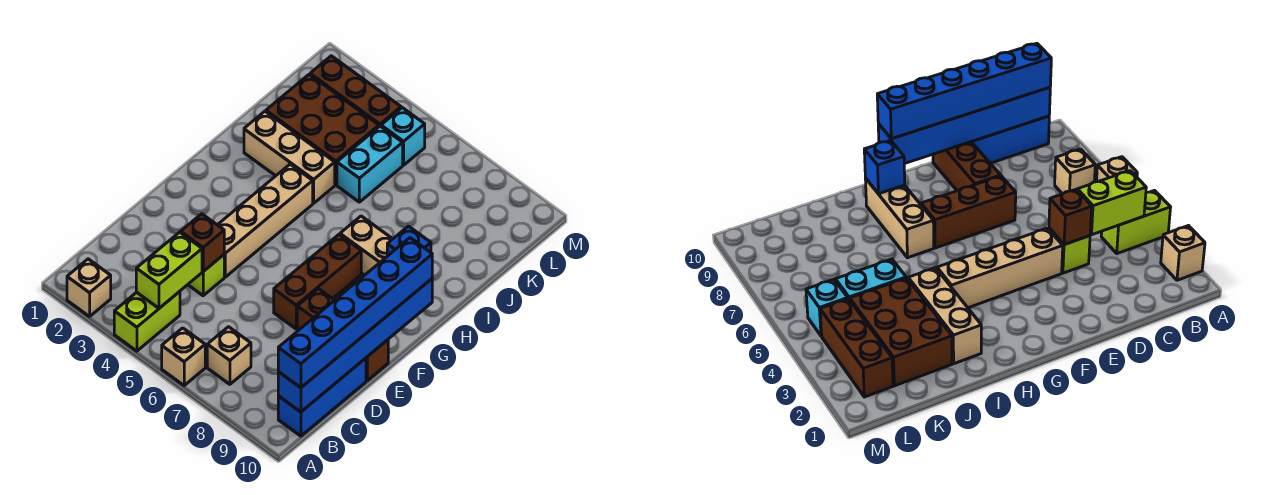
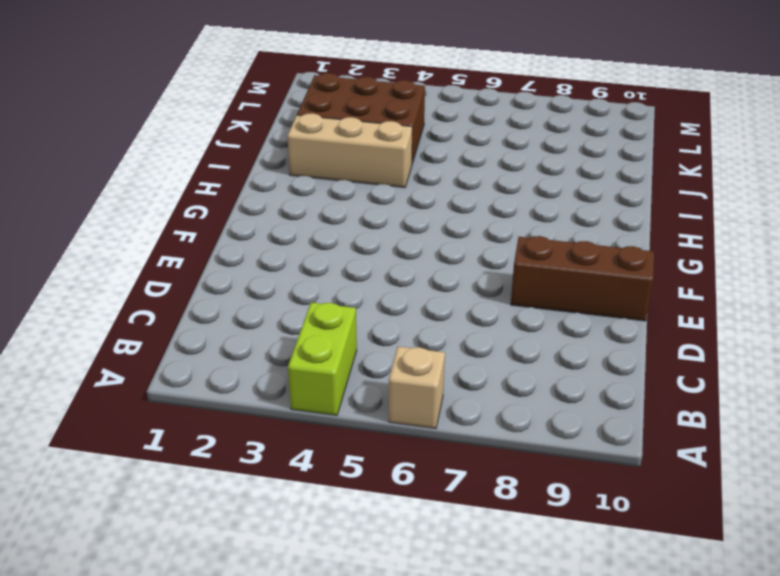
none -> tan 1x1 brick [67,259,111,317]
none -> tan 1x1 brick [207,327,251,384]
none -> blue 1x3 brick [278,358,366,436]

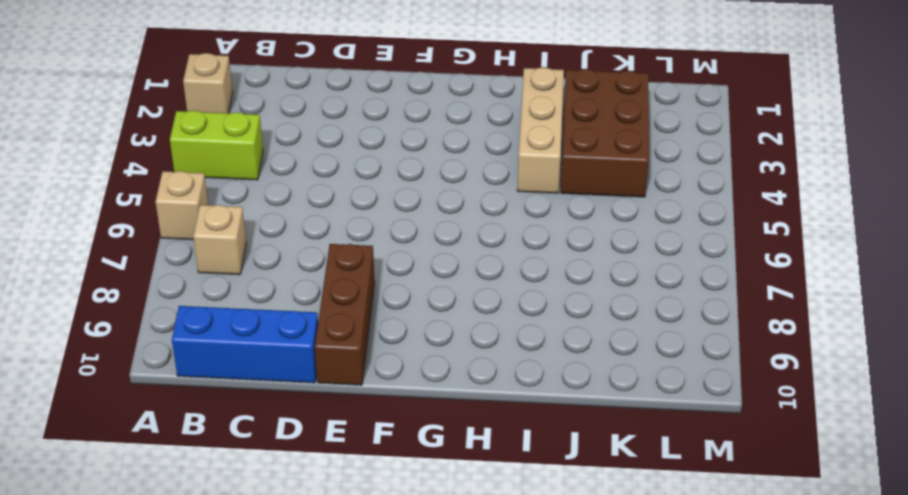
none -> lime 1x1 brick [188,255,224,296]
none -> tan 1x4 brick [218,164,313,277]
none -> brown 1x3 brick [274,235,361,329]

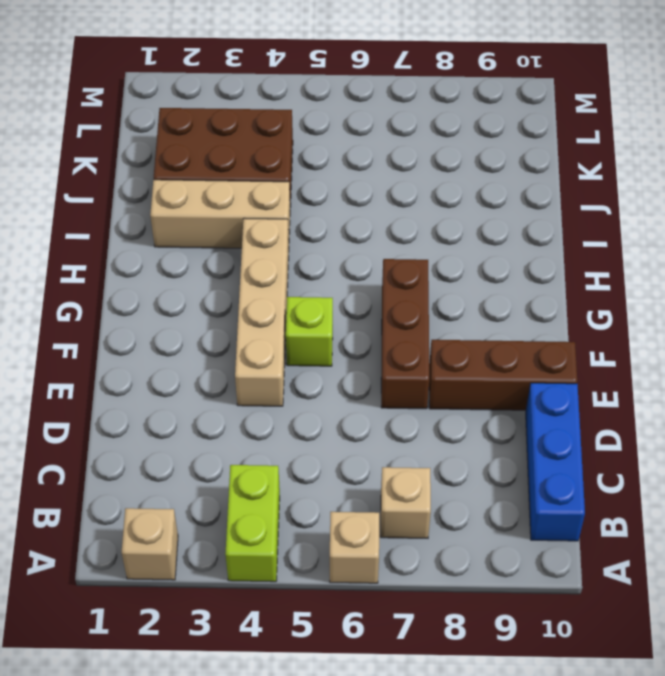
lime 1x1 brick [286,297,333,366] -> lime 1x1 brick moved to [188,255,224,296]
none -> tan 1x3 brick [340,216,392,275]
none -> cyan 1x2 brick [337,126,403,202]
none -> brown 1x3 brick [310,56,401,126]

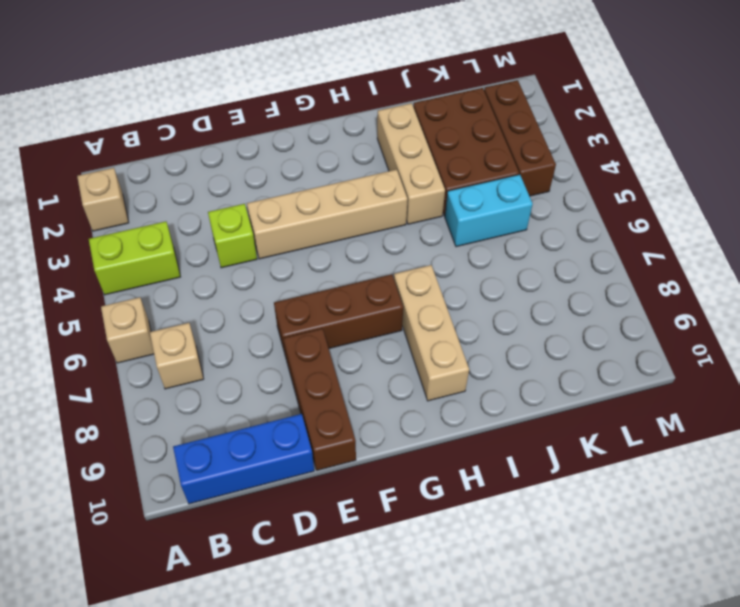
none -> cyan 1x1 brick [381,108,425,165]
none -> lime 1x2 brick [136,232,202,308]
none -> blue 1x6 brick [278,279,432,412]

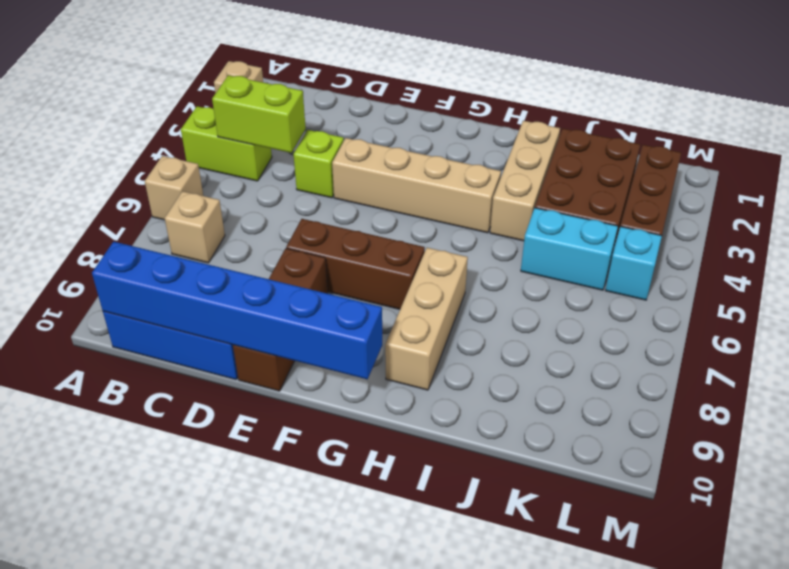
none -> brown 1x1 brick [181,214,224,271]
none -> blue 1x1 brick [387,226,431,256]
none -> blue 1x6 brick [278,238,432,388]

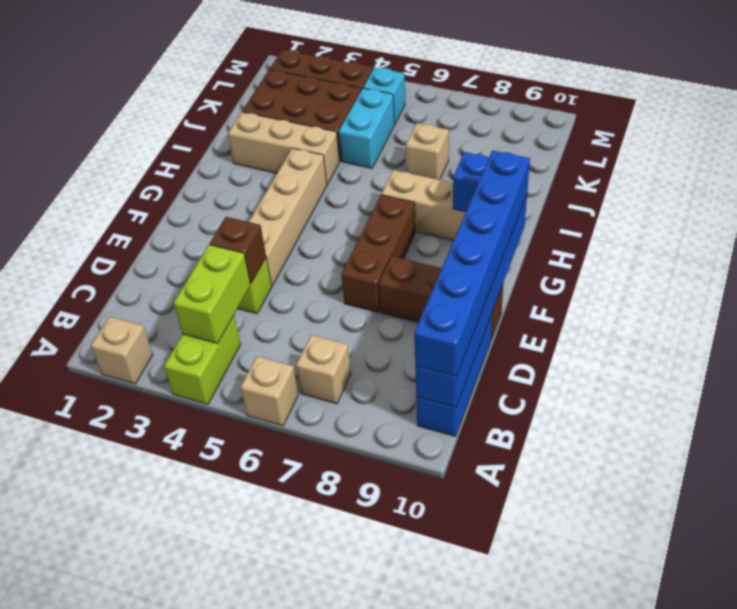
tan 1x1 brick [406,123,449,180] -> none

